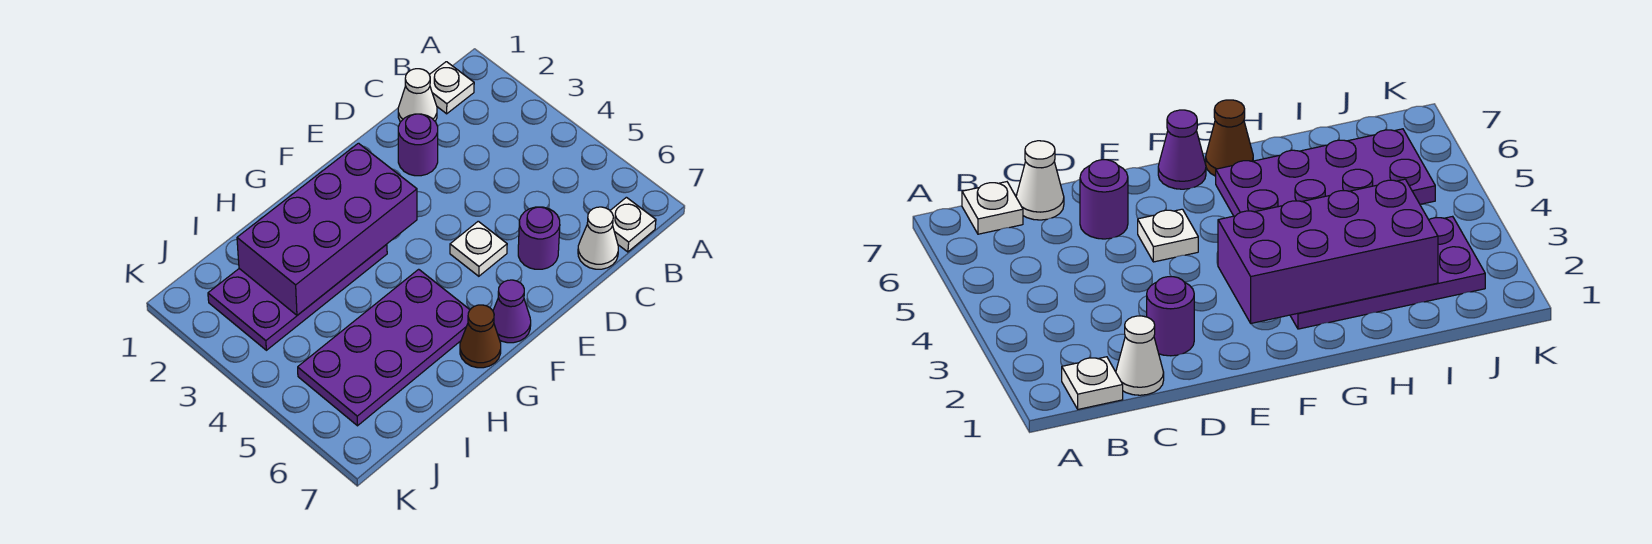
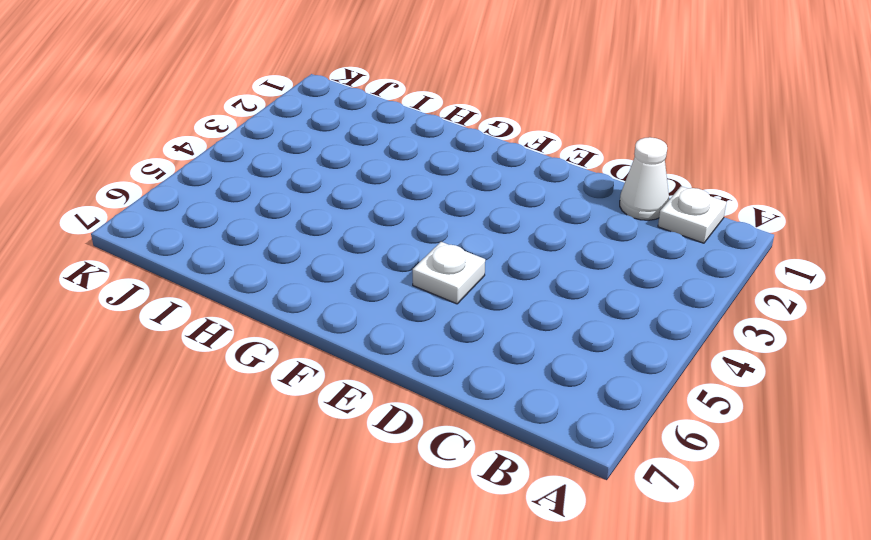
none -> white 1x1 plate [610,197,656,252]
none -> white 1x1 cone [578,207,618,269]
none -> purple 1x1 round brick [398,114,438,176]

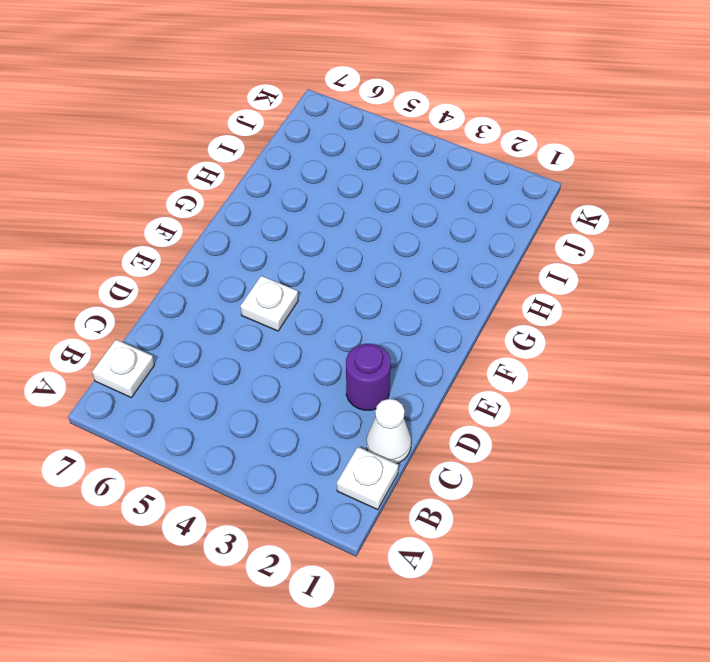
none -> white 1x1 cone [578,207,618,269]
none -> purple 1x1 round brick [518,207,560,269]
none -> purple 1x1 cone [493,280,531,343]

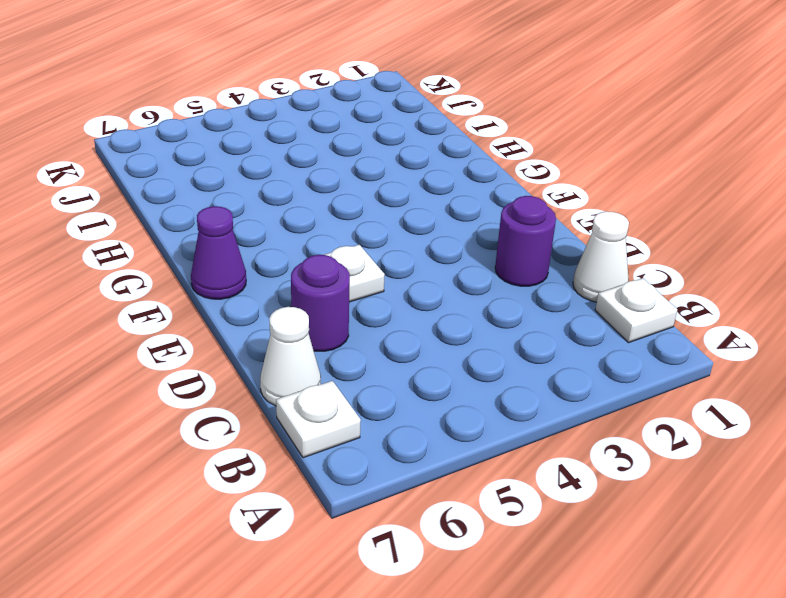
none -> purple 2x4 plate [208,244,387,350]
none -> purple 2x4 plate [298,269,470,426]
none -> brown 1x1 cone [460,305,501,368]

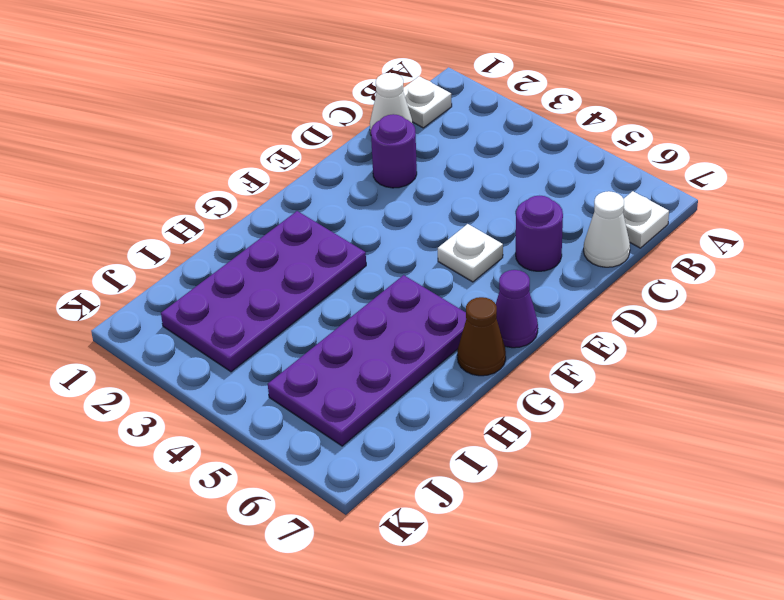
none -> purple 2x4 brick [237,143,417,315]

